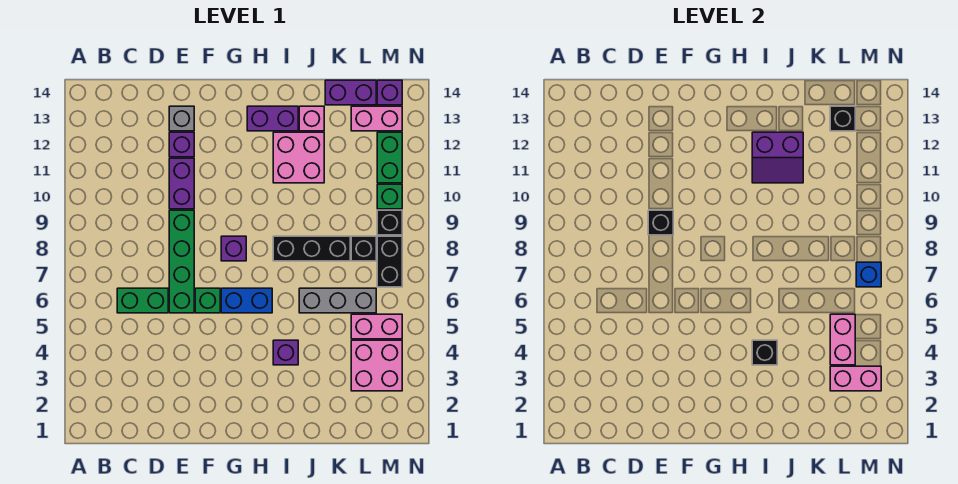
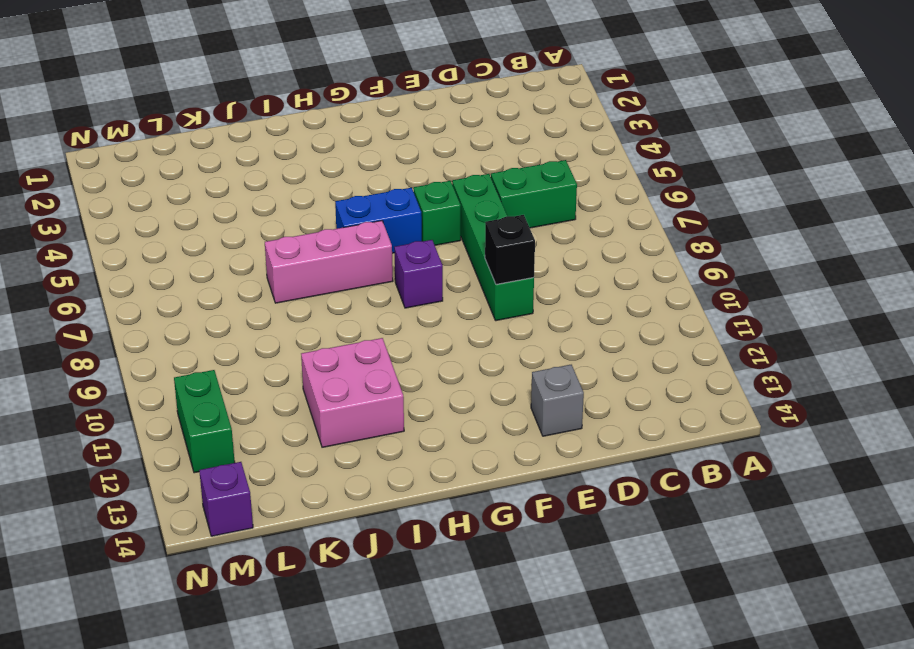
pink 1x3 brick [265,221,393,303] -> none
none -> purple 1x2 brick [169,158,194,209]
none -> purple 1x1 brick [169,132,194,157]
none -> purple 1x2 brick [247,106,298,131]
none -> purple 1x1 brick [273,340,298,365]

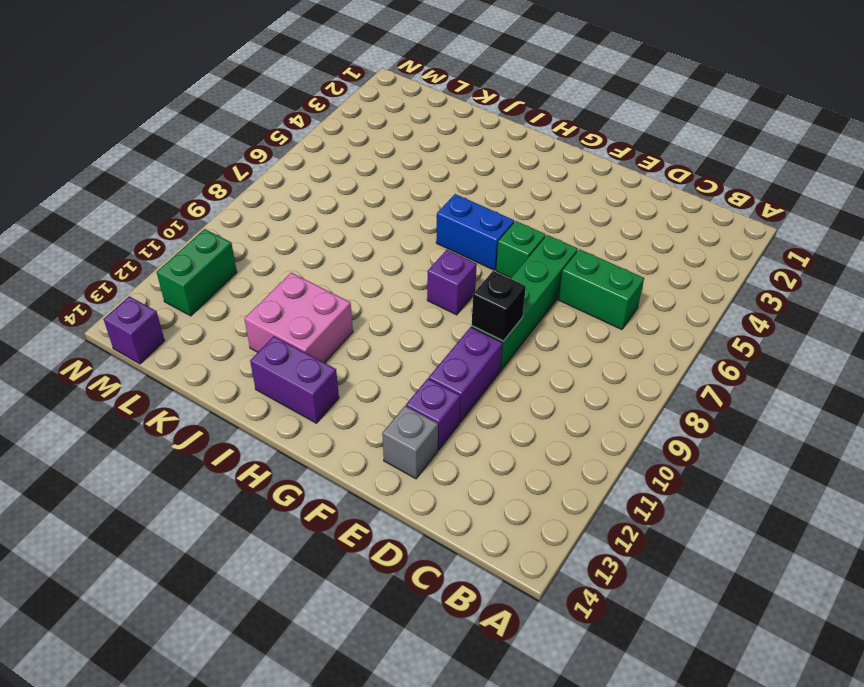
none -> purple 1x1 brick [273,340,298,365]
none -> black 1x3 brick [273,236,350,261]
none -> grey 1x3 brick [299,288,376,313]
none -> pink 1x1 brick [299,106,324,131]

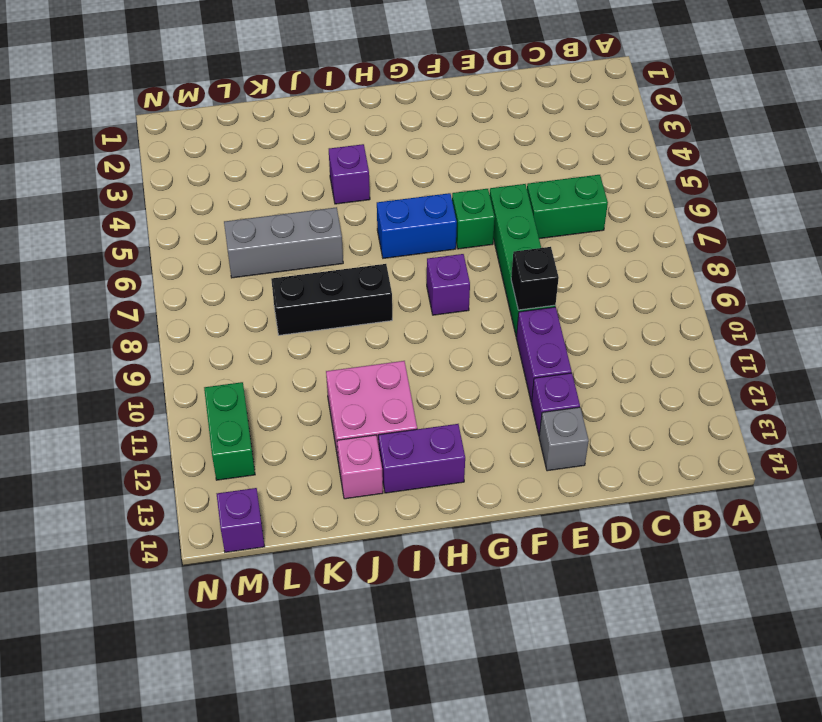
none -> purple 1x2 brick [325,80,376,105]
none -> pink 2x2 brick [351,340,402,391]
none -> pink 1x2 brick [351,314,402,339]
none -> black 1x1 brick [351,236,376,261]

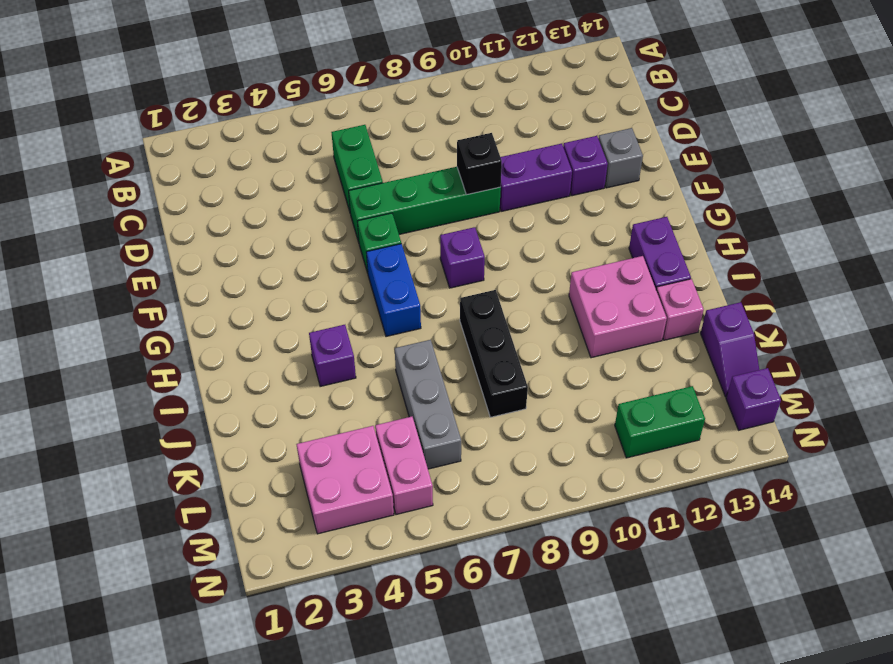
purple 1x2 slope [701,302,759,397] -> purple 1x2 brick [325,80,376,105]
none -> black 1x1 brick [351,236,376,261]
none -> pink 1x2 brick [351,106,402,131]
none -> black 1x2 brick [377,236,402,287]
none -> black 1x1 brick [377,210,402,235]

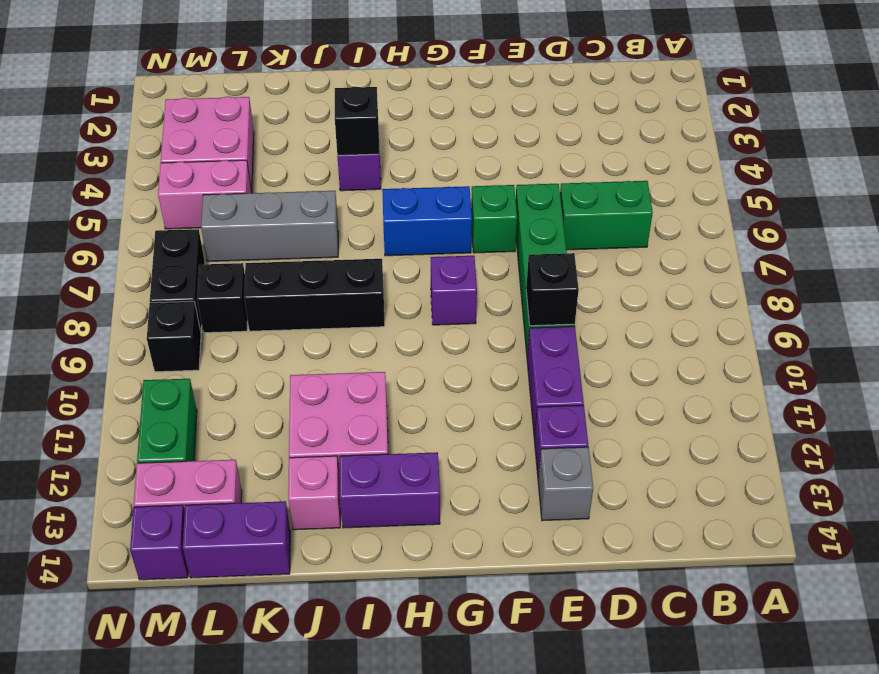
none -> green 1x1 brick [377,184,402,209]
none -> purple 2x2 slope [752,132,803,183]
none -> pink 1x2 brick [830,366,881,391]
none -> pink 1x2 brick [830,314,855,365]

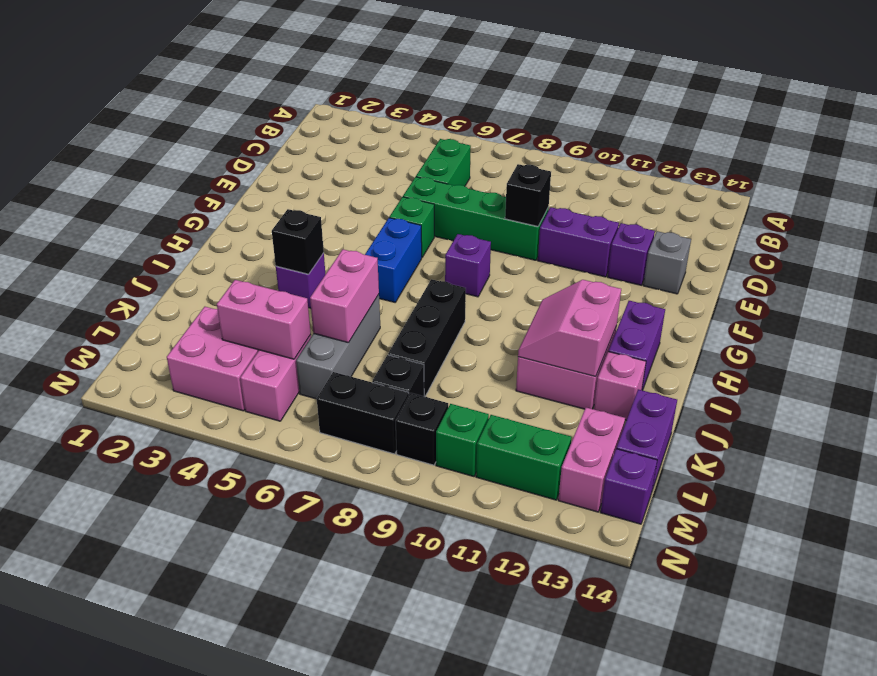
pink 2x2 slope [518,280,621,377] -> purple 2x2 slope [752,132,803,183]
pink 1x2 brick [310,249,379,343] -> pink 1x2 brick moved to [830,366,881,391]
none -> black 1x1 brick [830,106,855,131]
none -> blue 1x1 brick [856,262,881,287]

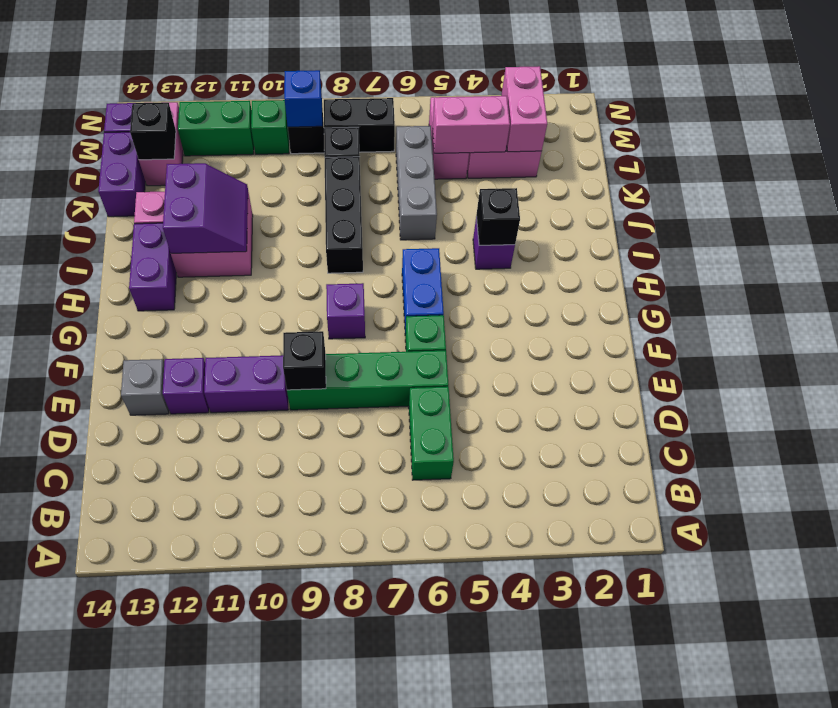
blue 1x1 brick [284,70,322,127] -> blue 1x1 brick moved to [856,262,881,287]

